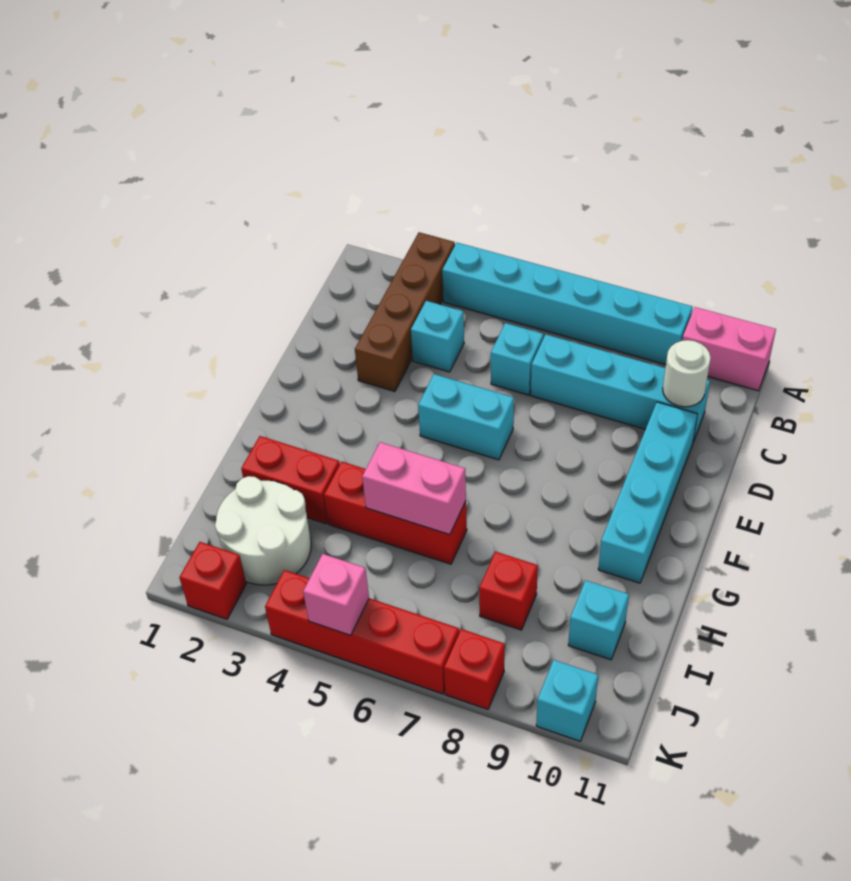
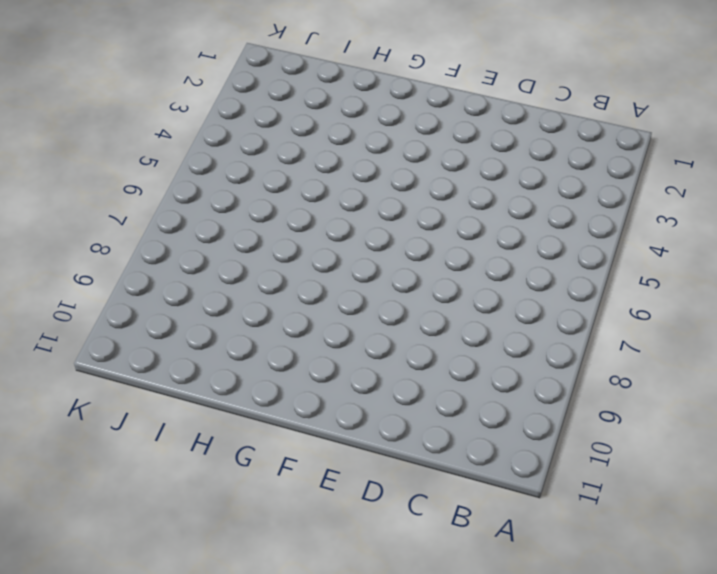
none -> brown 1x4 brick [355,232,455,392]
none -> cyan 1x6 brick [442,243,692,365]
none -> pink 1x2 brick [682,307,776,391]

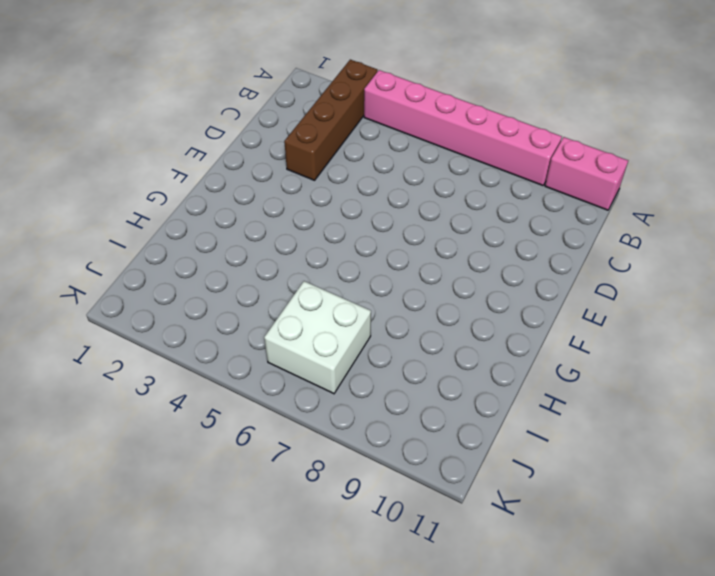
pink 1x6 brick [364,70,562,186] -> cyan 1x6 brick [442,243,692,365]
white 2x2 brick [264,281,371,394] -> none
none -> cyan 1x1 brick [411,301,464,372]
none -> cyan 1x1 brick [491,323,543,395]
none -> cyan 1x4 brick [531,335,710,442]

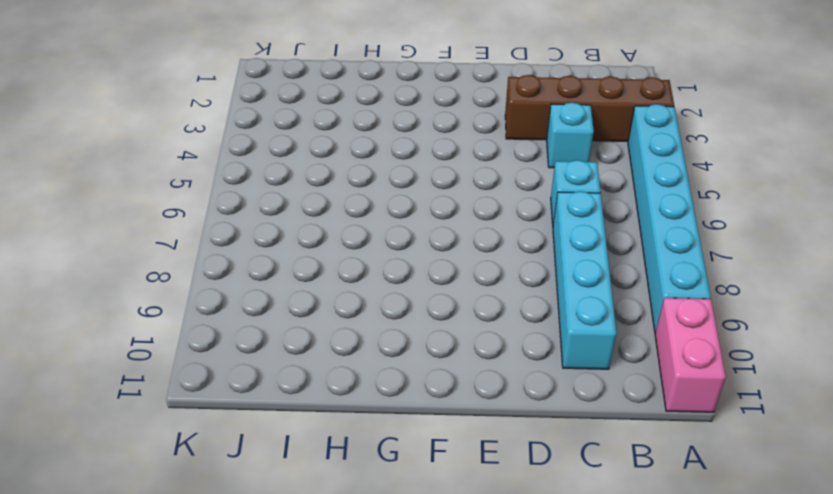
none -> cyan 1x4 brick [598,402,697,583]
none -> cyan 1x2 brick [418,374,514,460]
none -> red 1x2 brick [241,436,340,524]

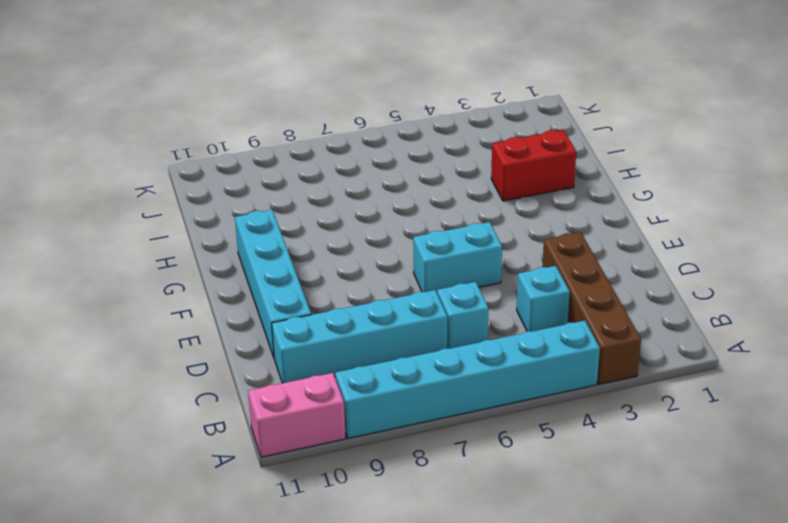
none -> red 1x3 brick [324,461,467,564]
none -> white 2x2 round brick [215,476,311,585]
none -> red 1x1 brick [479,552,538,630]

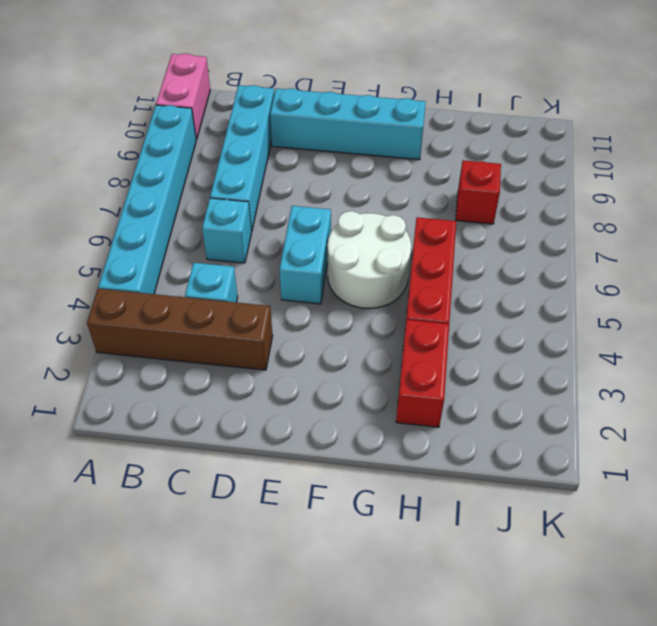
white 2x2 round brick [328,211,411,308] -> white 2x2 round brick moved to [215,476,311,585]
none -> cyan 1x1 brick [568,580,629,660]
none -> red 1x1 brick [179,542,246,619]
none -> red 1x4 brick [265,570,459,694]

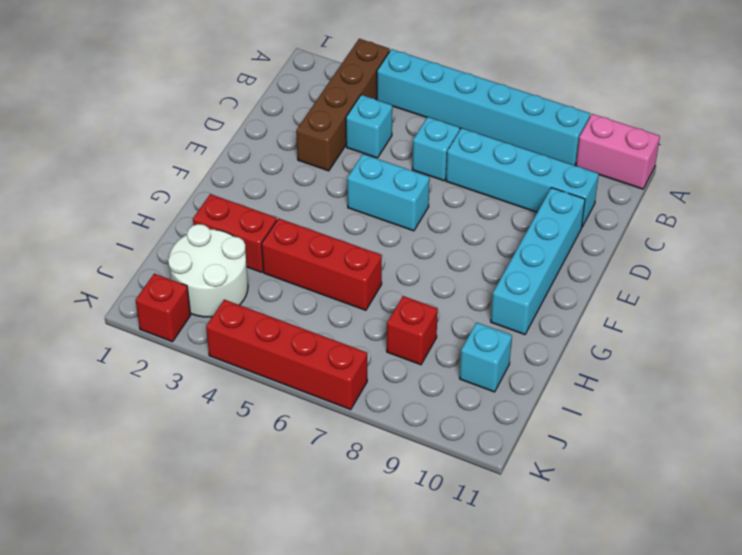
none -> red 1x1 brick [444,629,505,709]
none -> cyan 1x1 brick [536,660,598,741]
none -> white 1x1 round brick [663,340,711,407]

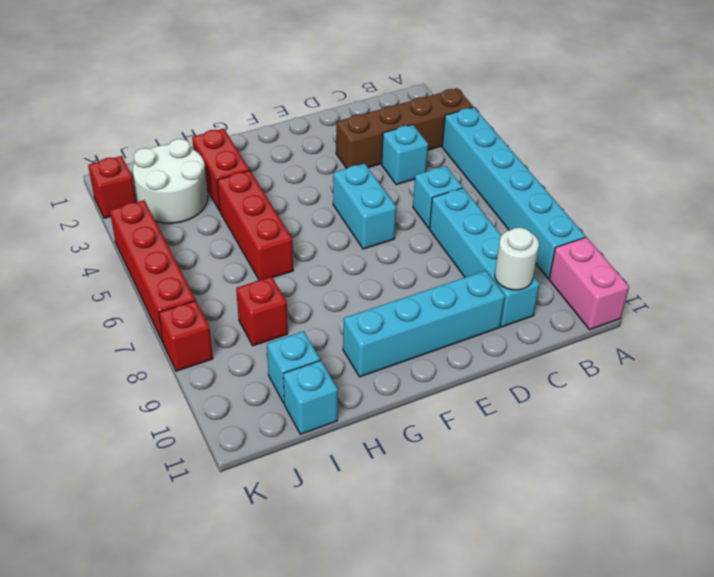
cyan 1x1 brick [283,360,338,434] -> cyan 1x1 brick moved to [536,660,598,741]
none -> pink 1x2 brick [362,442,466,535]
none -> pink 1x1 brick [303,554,369,635]

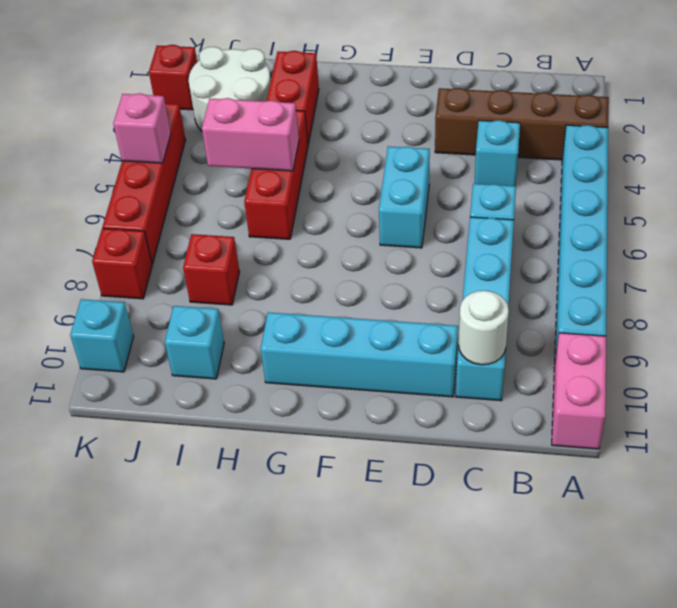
pink 1x2 brick [202,98,299,171] -> pink 1x2 brick turned to [362,442,466,535]

